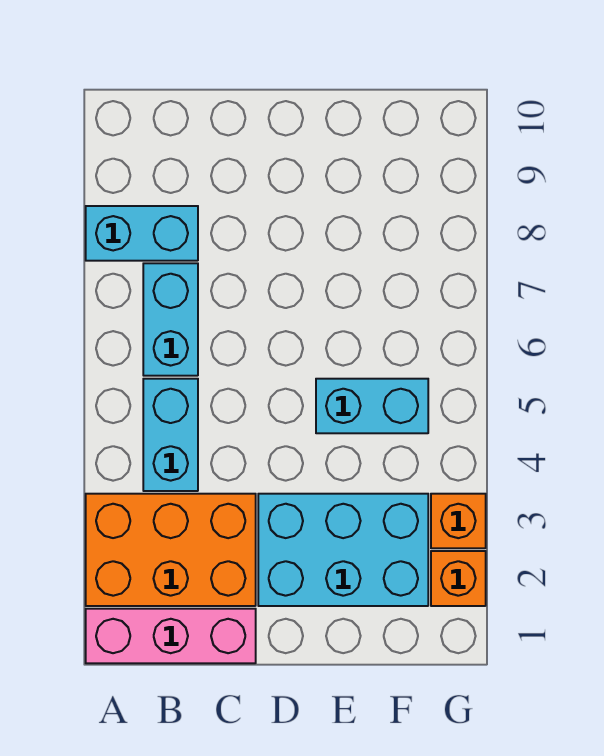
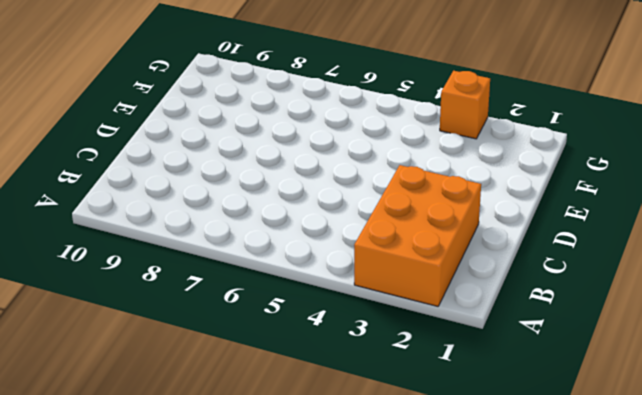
none -> pink 1x3 brick [86,609,256,663]
none -> cyan 1x2 brick [86,206,198,261]

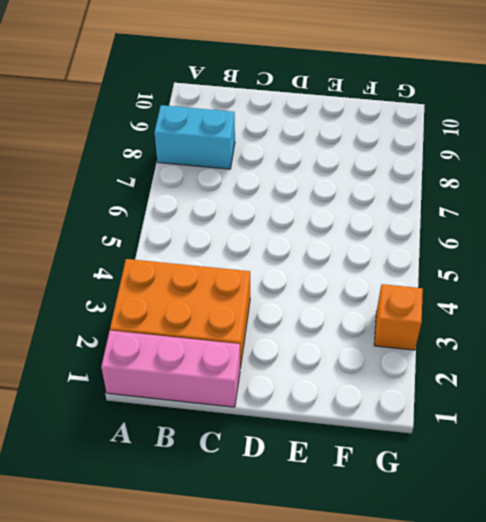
none -> cyan 1x2 brick [143,379,198,491]
none -> cyan 1x2 brick [143,263,198,376]

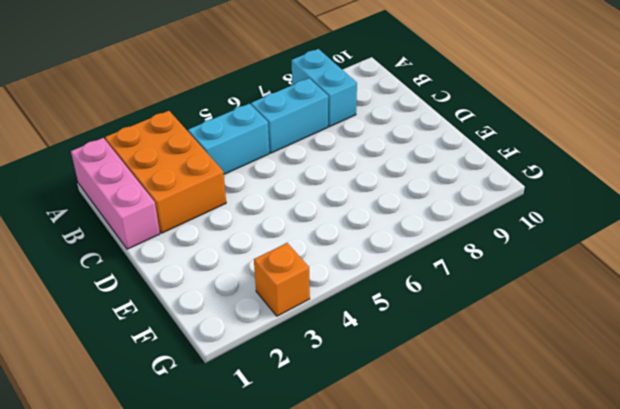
none -> cyan 2x3 brick [258,494,428,606]
none -> cyan 1x2 brick [316,379,428,433]

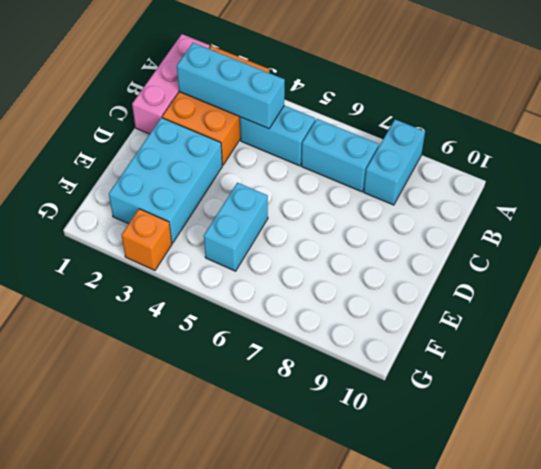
cyan 1x3 brick [177,43,285,129] -> none
none -> orange 1x1 brick [431,551,486,606]

